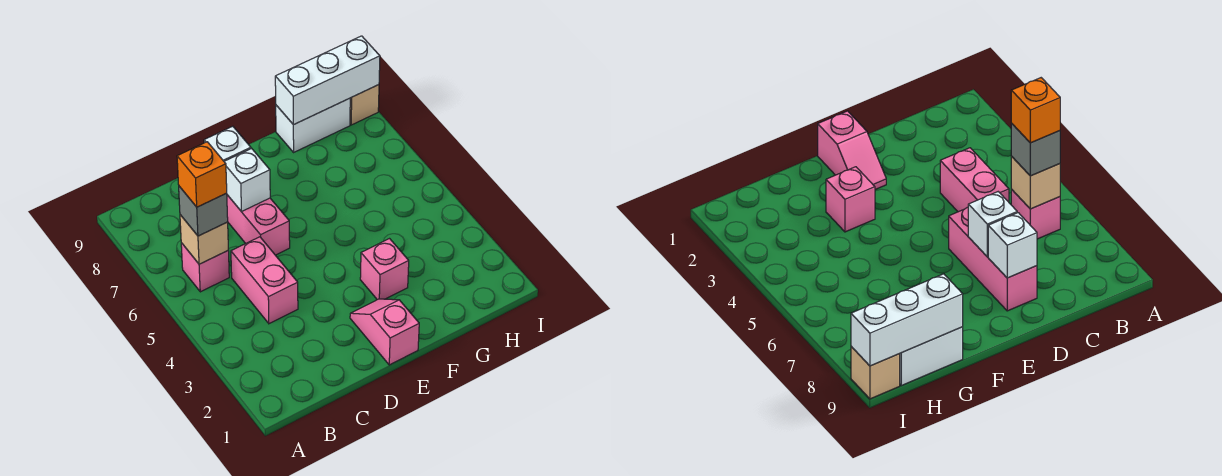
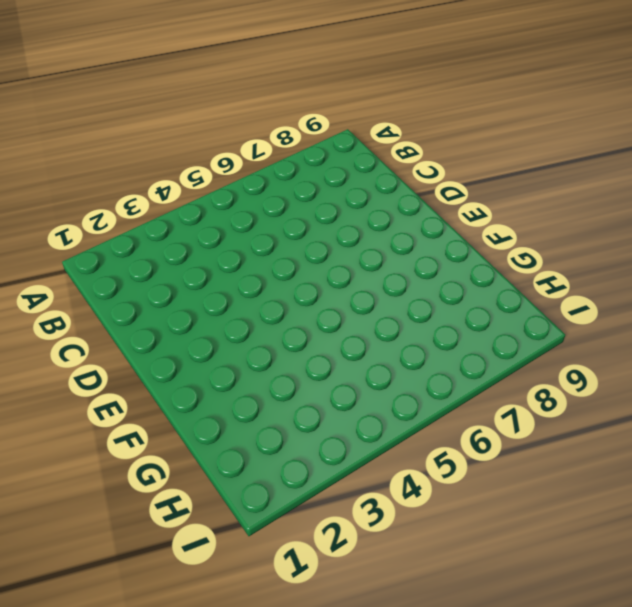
none -> pink 1x1 brick [181,243,229,292]
none -> pink 1x2 brick [231,237,298,324]
none -> pink 1x3 brick [227,195,290,255]

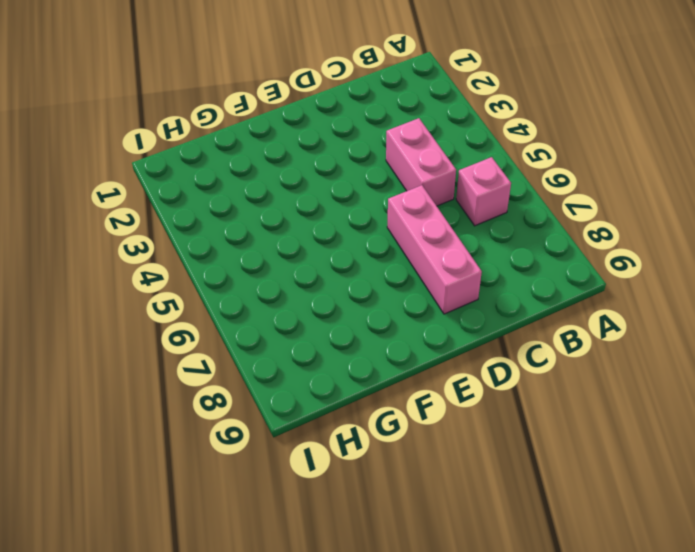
none -> pink 1x2 slope [350,299,419,365]
none -> pink 1x1 brick [360,239,409,300]
none -> white 1x2 brick [276,98,350,152]

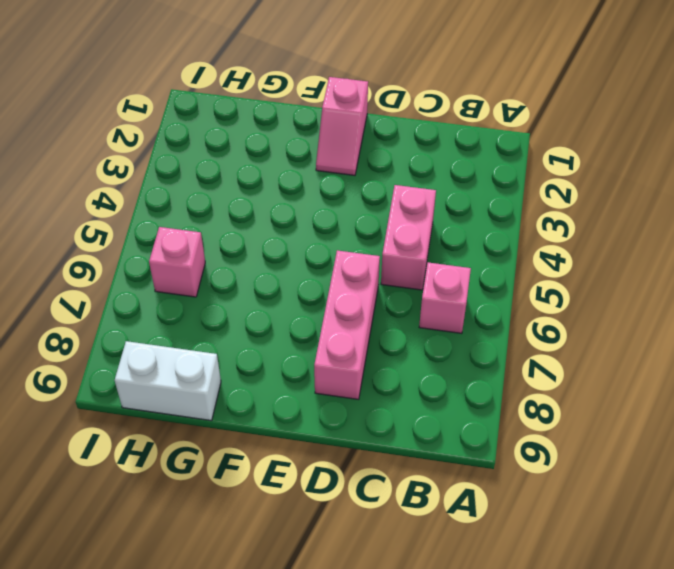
pink 1x1 brick [149,227,205,297] -> pink 1x1 brick moved to [360,239,409,300]
none -> tan 1x1 brick [350,85,379,125]
none -> tan 1x1 brick [180,215,228,264]
none -> white 1x1 brick [224,148,270,212]

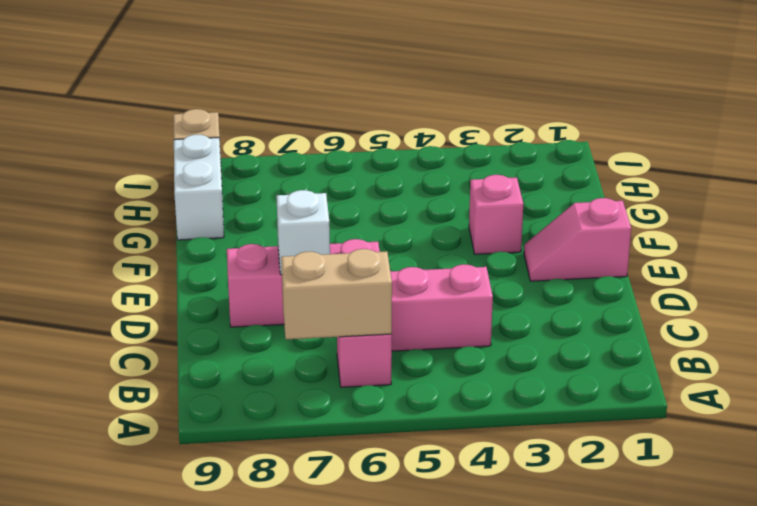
tan 1x2 brick [281,249,392,339] -> tan 1x1 brick [180,215,228,264]
none -> white 1x1 brick [204,126,251,161]
none -> white 1x3 brick [275,36,380,125]
none -> grey 1x1 brick [179,186,228,236]

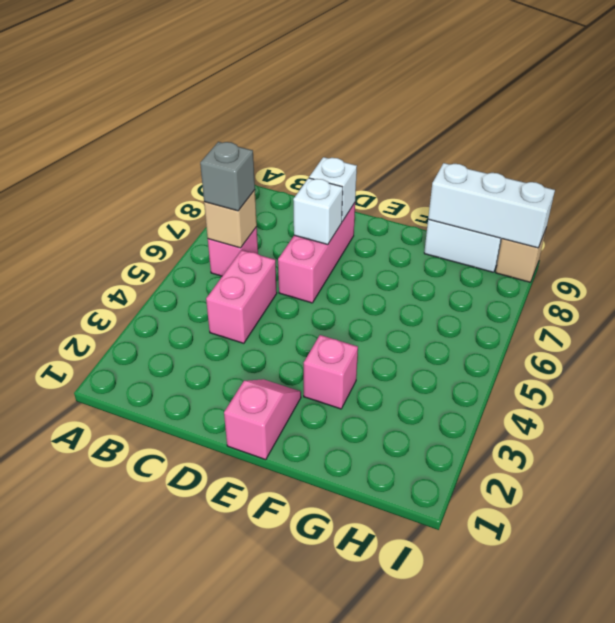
none -> orange 1x1 brick [177,142,227,207]

